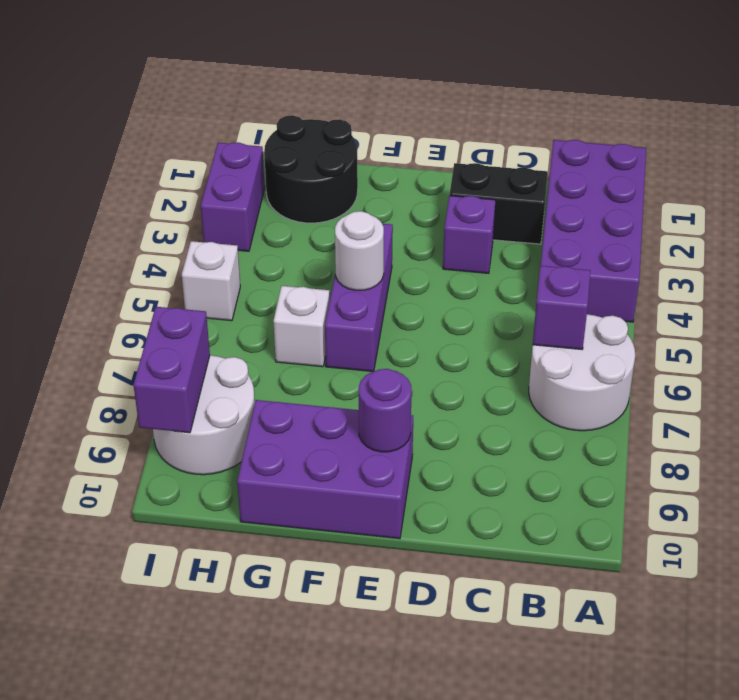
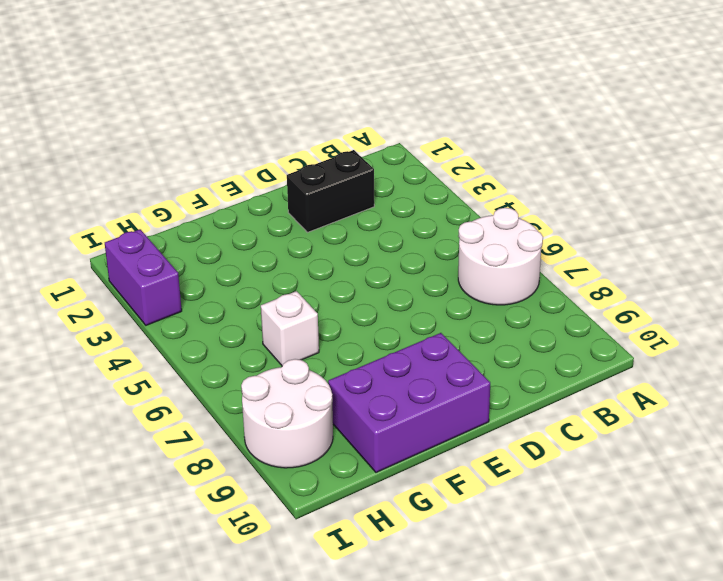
none -> purple 2x4 brick [541,140,646,322]
none -> purple 1x1 brick [443,196,496,273]
none -> purple 1x3 brick [325,224,393,372]

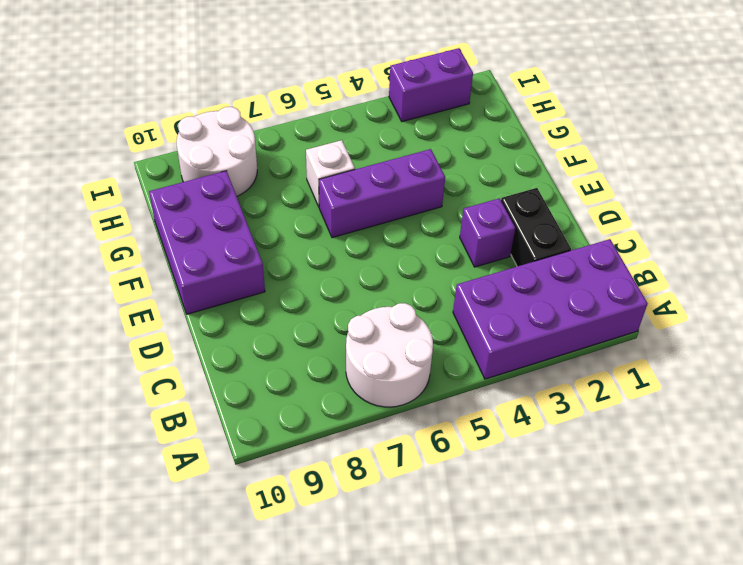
none -> black 2x2 round brick [264,115,358,223]
none -> white 1x1 brick [182,241,240,321]
none -> purple 1x1 brick [533,266,590,349]

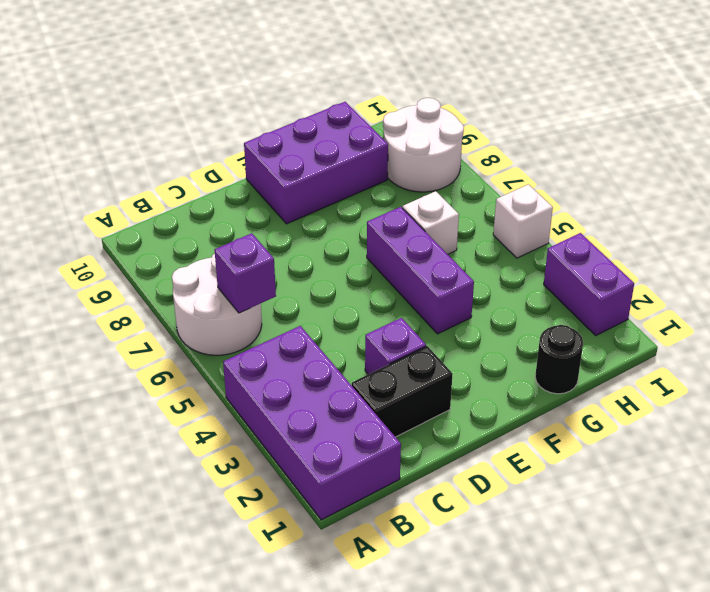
black 1x1 round brick [535,325,583,394] -> black 2x2 round brick [264,115,358,223]
none -> purple 1x1 round brick [359,369,412,452]
none -> white 1x1 round brick [335,211,384,290]
none -> purple 1x2 brick [134,307,210,433]

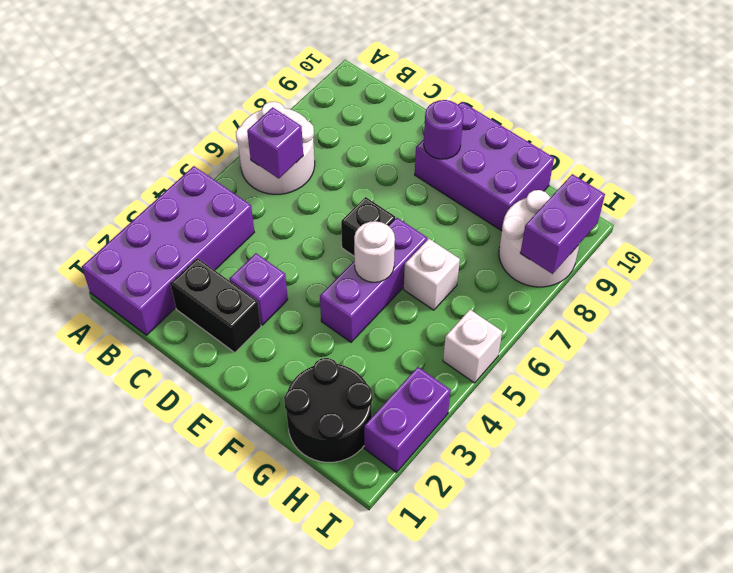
black 1x1 brick [341,197,395,257] -> none

